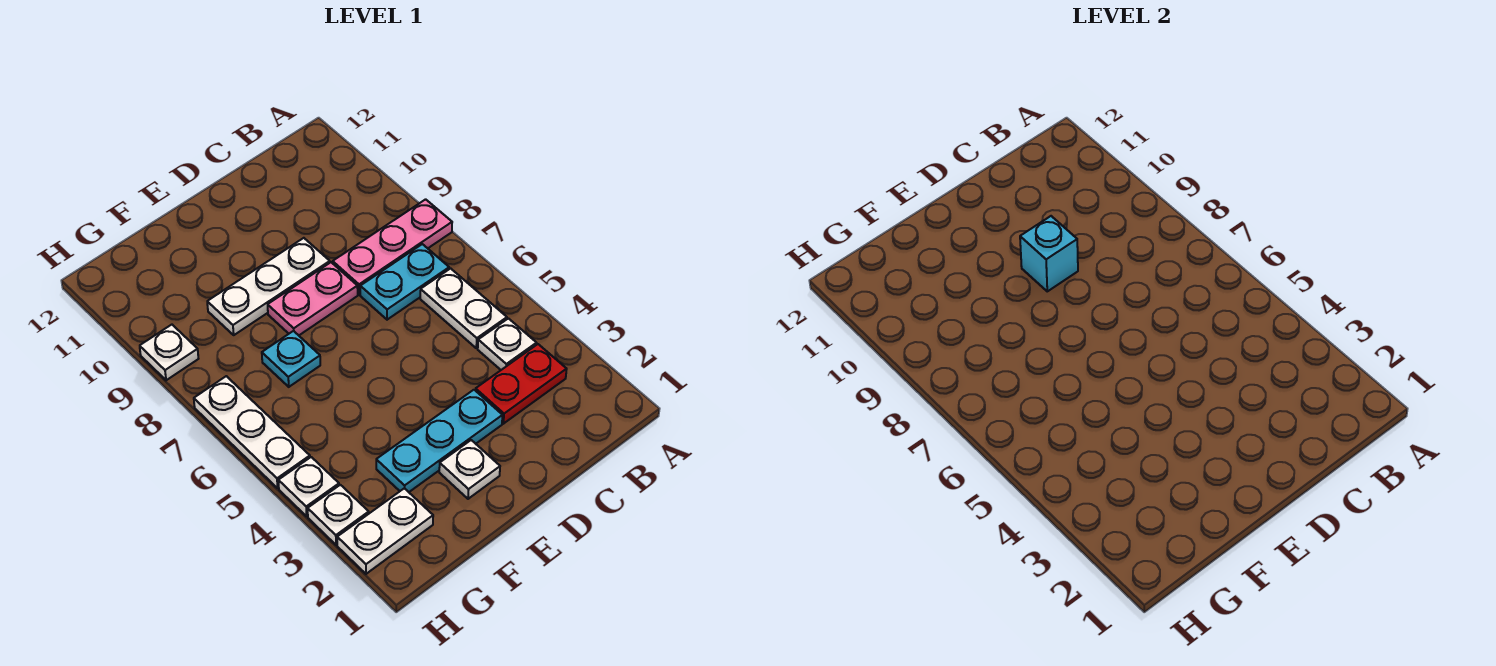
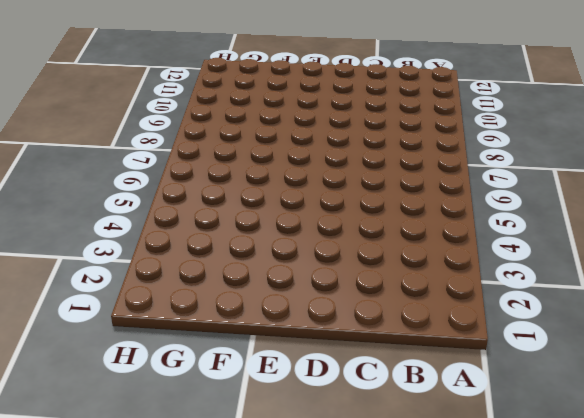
none -> pink 1x3 plate [333,199,452,295]
none -> red 1x2 plate [475,344,567,424]
none -> white 1x1 plate [478,318,537,370]

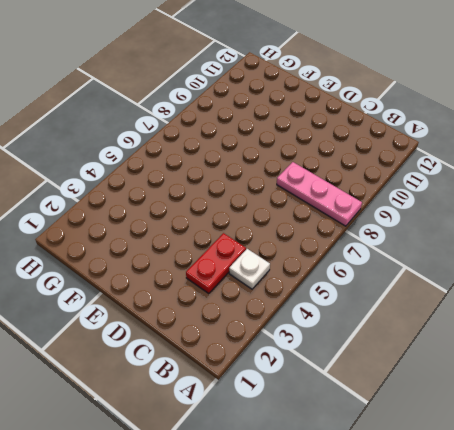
red 1x2 plate [186,233,246,293] -> red 1x2 plate turned to [475,344,567,424]
none -> white 1x2 plate [420,268,507,348]
none -> cyan 1x2 plate [360,244,449,320]
none -> cyan 1x3 plate [376,390,503,492]

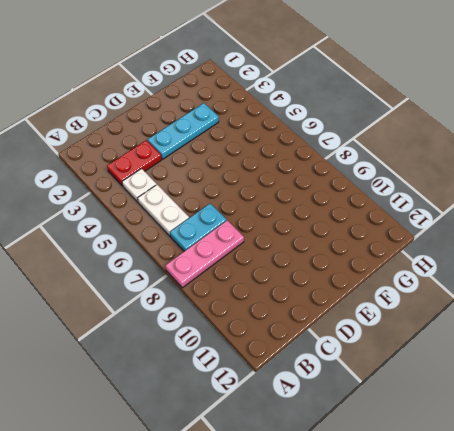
none -> pink 1x2 plate [268,262,358,335]
none -> white 1x3 plate [207,238,330,335]
none -> white 1x1 plate [439,440,500,499]

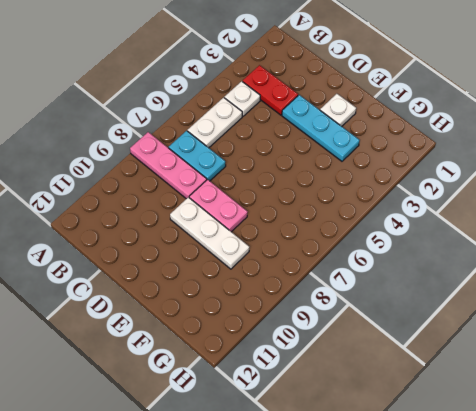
none -> cyan 1x1 plate [262,331,320,387]
none -> white 1x2 plate [337,488,433,574]
none -> white 1x1 plate [308,485,369,545]

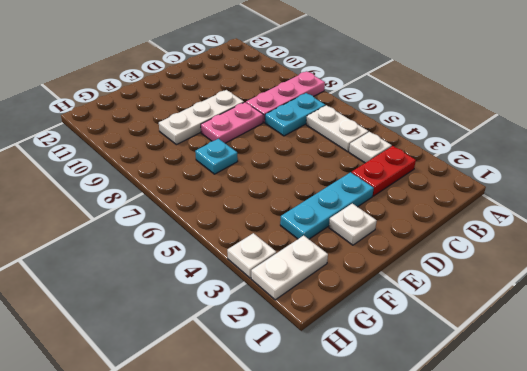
none -> white 1x1 plate [278,457,339,516]
none -> white 1x3 plate [194,376,310,488]
none -> white 1x1 plate [140,325,198,380]

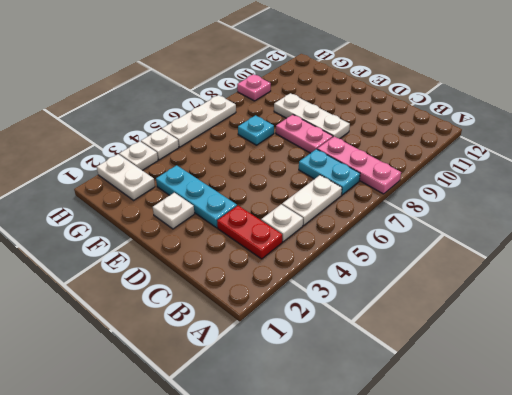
pink 1x1 plate [237,74,271,101] -> white 1x1 plate [140,325,198,380]
none -> cyan 1x1 brick [1020,216,1078,291]

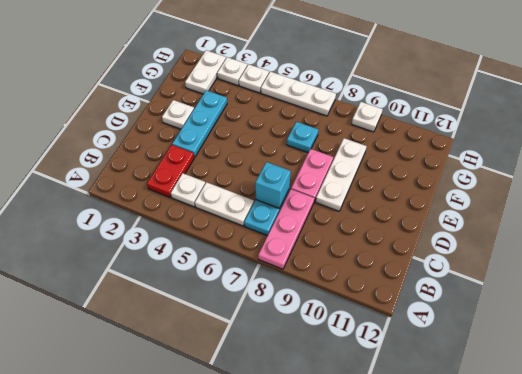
cyan 1x1 brick [255,162,291,208] -> cyan 1x1 brick moved to [1020,216,1078,291]

